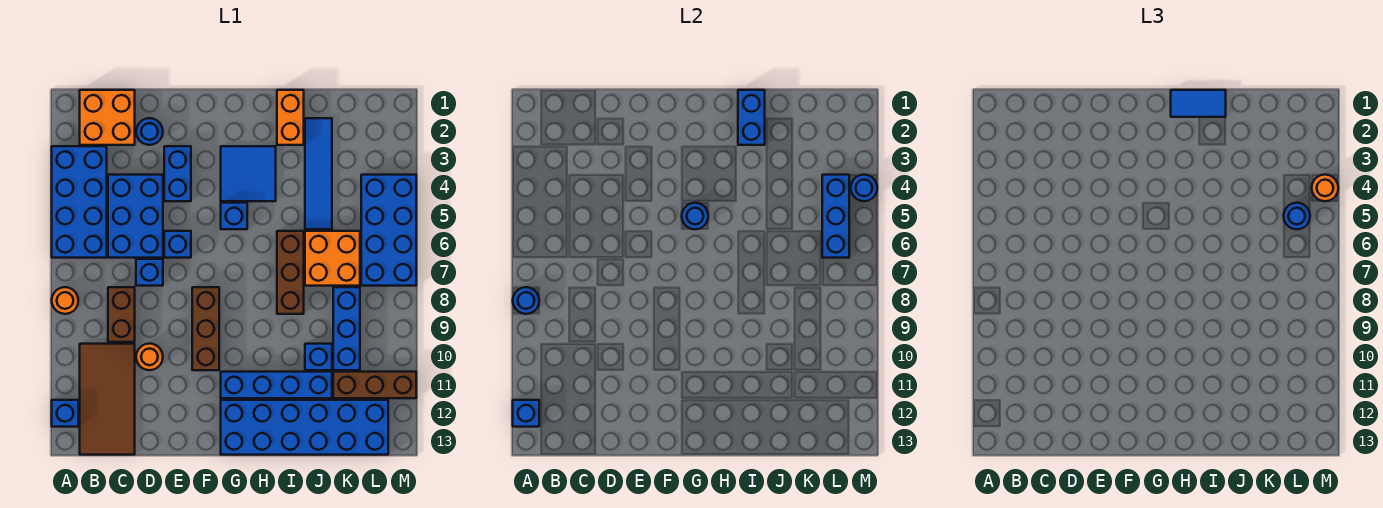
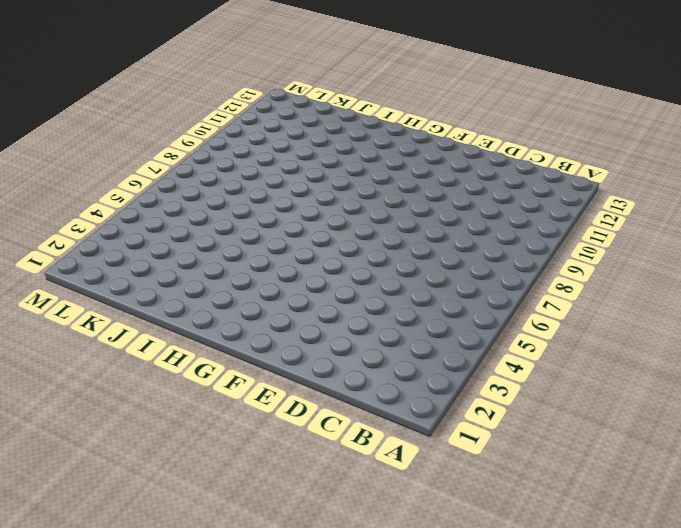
none -> blue 2x4 brick [52,146,107,258]
none -> orange 1x1 round brick [52,287,78,314]
none -> blue 1x1 brick [52,400,78,427]
none -> orange 2x2 brick [80,90,135,145]

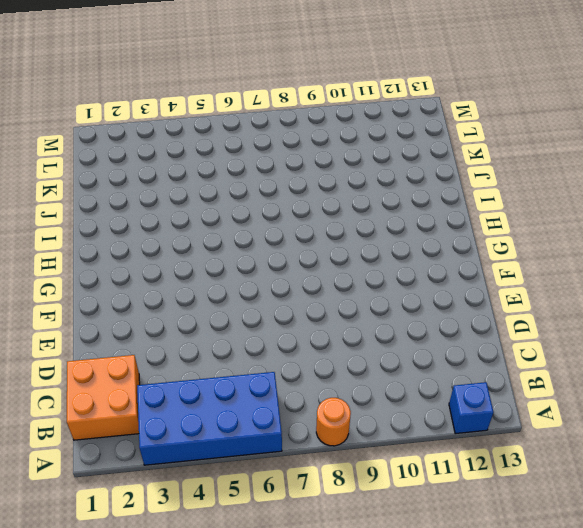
none -> brown 2x4 tile [80,344,135,455]
none -> blue 2x3 brick [108,175,163,258]
none -> brown 1x2 brick [108,287,135,342]
none -> blue 1x1 round brick [136,118,163,145]

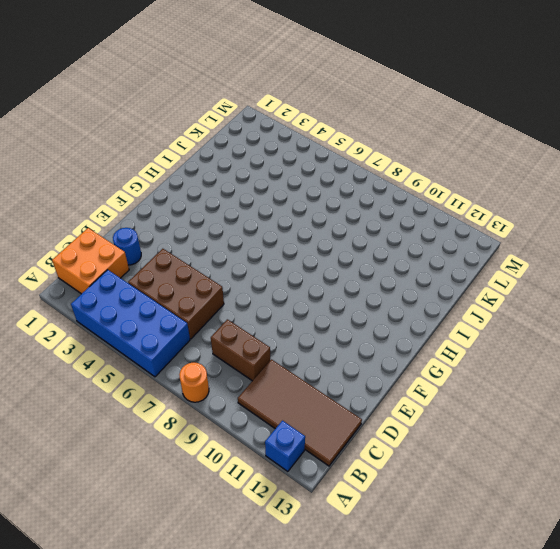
brown 2x3 brick [128,249,224,339] -> blue 2x3 brick [108,175,163,258]
none -> blue 1x1 brick [136,259,163,286]
none -> orange 1x1 round brick [136,344,163,370]
none -> blue 1x2 brick [164,146,191,201]
none -> blue 1x1 brick [164,231,191,258]

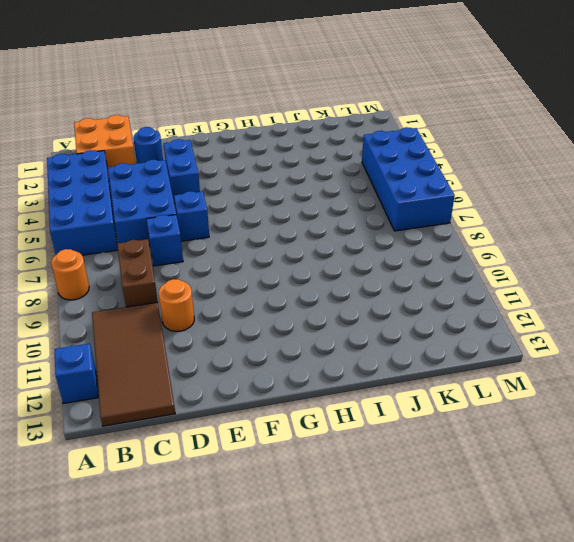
none -> brown 1x3 brick [192,287,219,370]
none -> blue 2x2 tile [221,146,276,201]
none -> blue 1x1 brick [221,203,247,229]
none -> blue 1x4 brick [221,372,332,398]

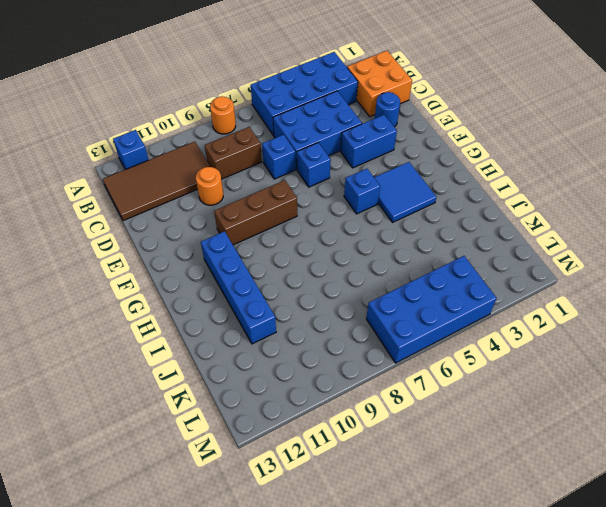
none -> blue 2x6 brick [221,400,388,455]
none -> orange 1x2 brick [277,90,304,145]
none -> brown 1x3 brick [277,231,304,314]
none -> blue 1x4 tile [305,118,332,229]

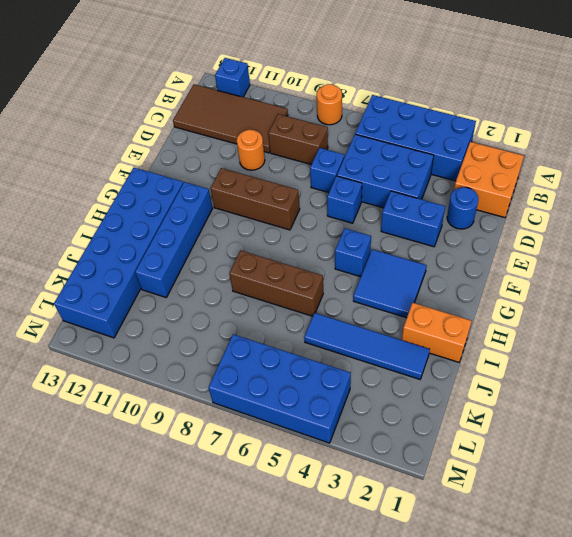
none -> orange 2x2 brick [305,231,360,286]
none -> blue 1x1 brick [305,344,332,370]
none -> blue 1x3 brick [333,287,360,370]
none -> brown 1x3 brick [333,372,416,398]

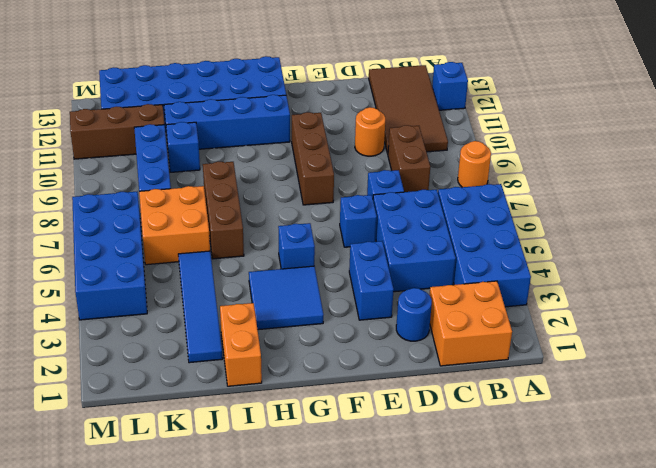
none -> blue 1x1 round brick [513,287,539,314]
none -> blue 1x1 brick [513,400,539,427]
none -> blue 1x1 round brick [682,203,708,229]
none -> blue 1x2 brick [738,90,765,145]

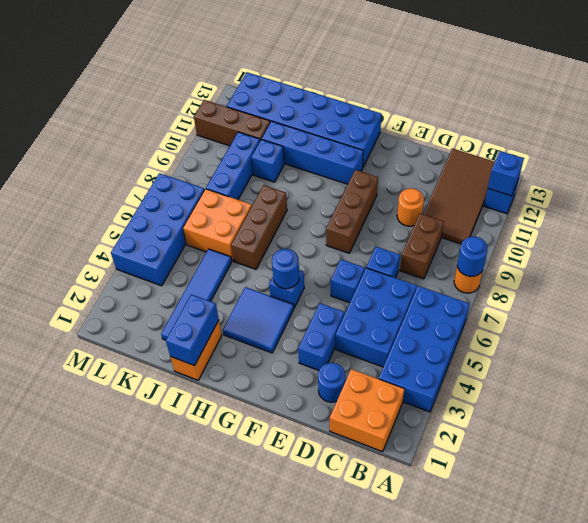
none -> blue 1x3 brick [822,175,849,258]
none -> blue 1x1 round brick [851,175,877,201]
none -> blue 1x2 tile [1171,90,1226,117]
none -> blue 1x1 round brick [1284,203,1310,229]

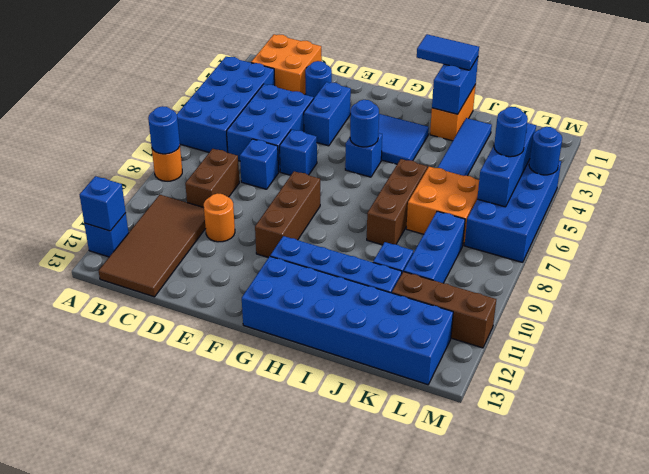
none -> orange 1x1 round brick [1312,175,1338,201]

